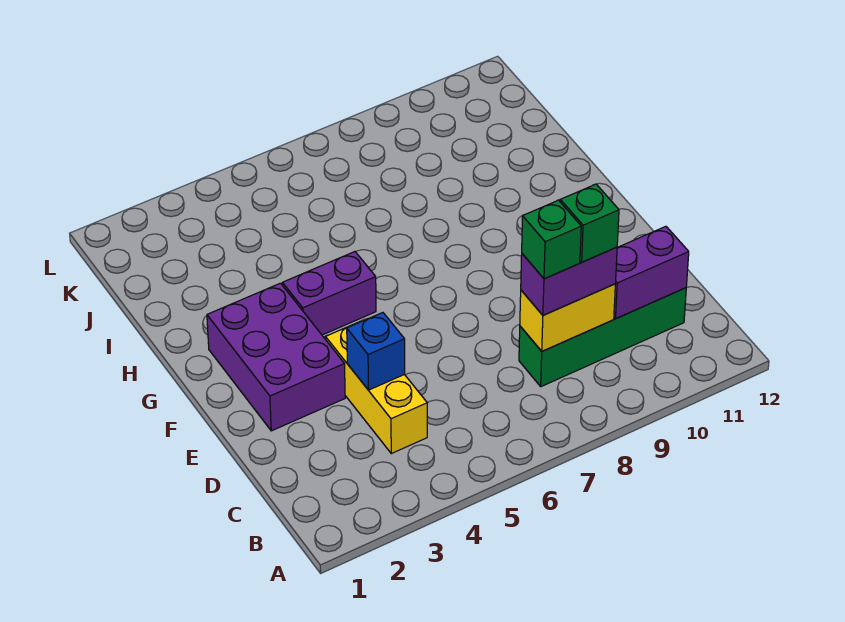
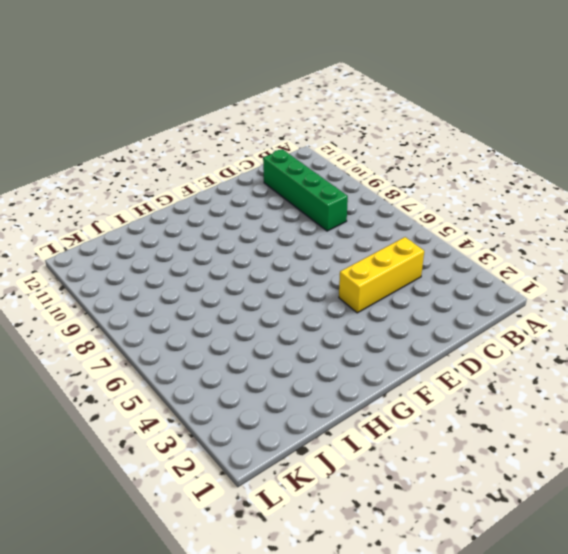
none -> purple 2x3 brick [207,283,345,431]
none -> purple 1x2 brick [282,252,376,335]

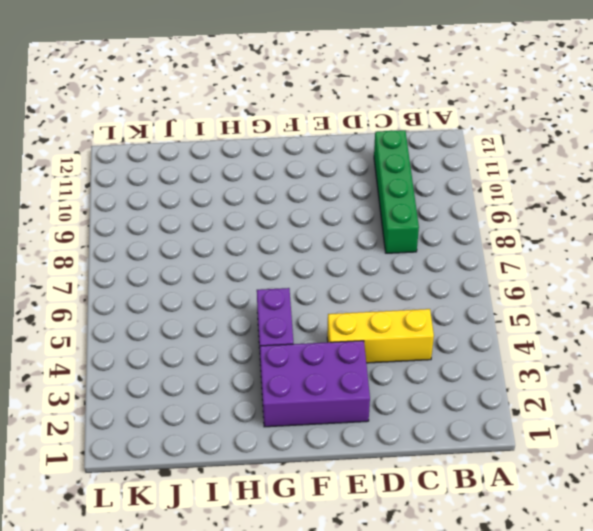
none -> yellow 1x2 brick [520,284,615,351]
none -> purple 1x2 brick [614,226,689,318]

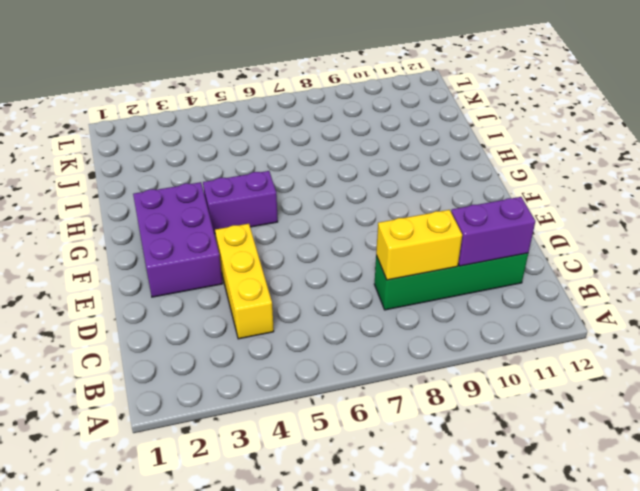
none -> blue 1x1 brick [347,313,405,390]
none -> purple 1x2 brick [521,247,617,315]

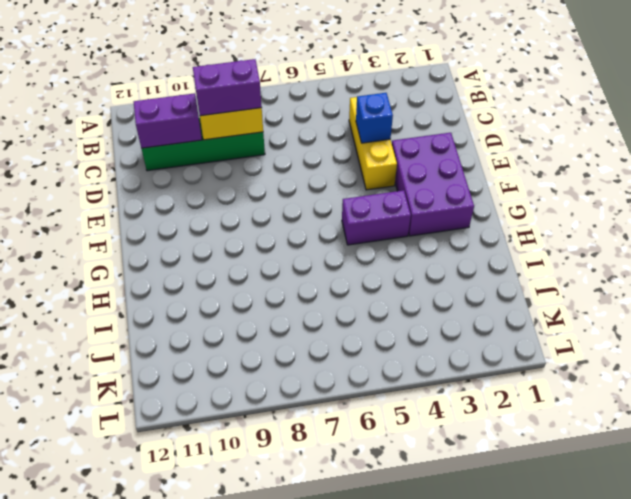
none -> green 1x1 brick [522,200,581,279]
none -> green 1x1 brick [560,184,619,262]

